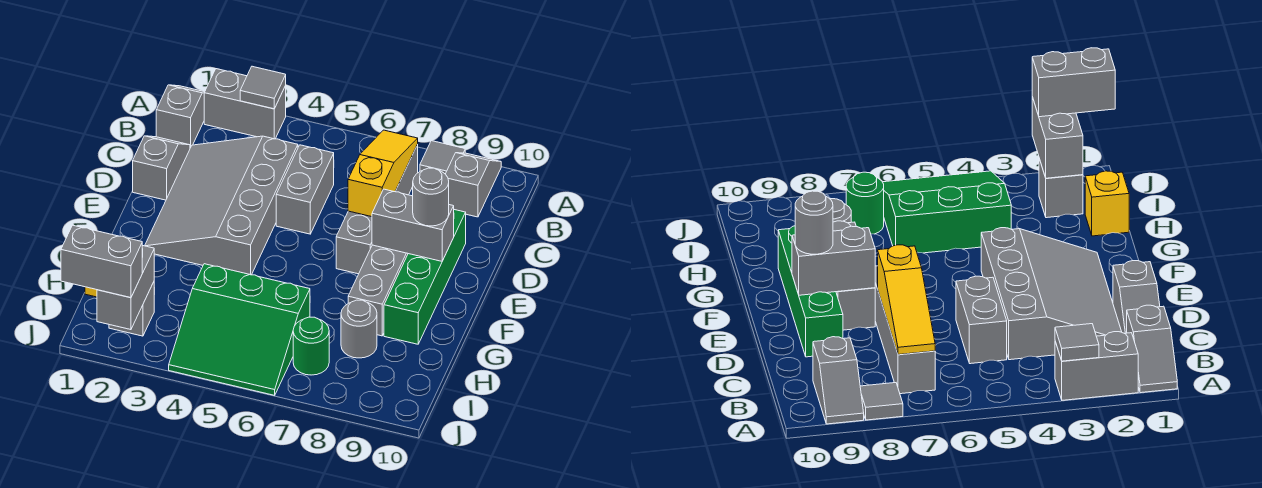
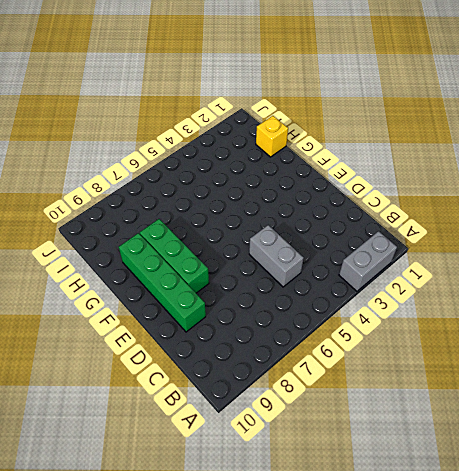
green 1x3 brick [140,219,209,293] -> grey 1x3 brick [348,245,408,336]
none -> grey 1x2 slope [156,85,204,148]
none -> grey 1x1 tile [420,141,465,174]
none -> grey 1x2 slope [446,153,501,217]

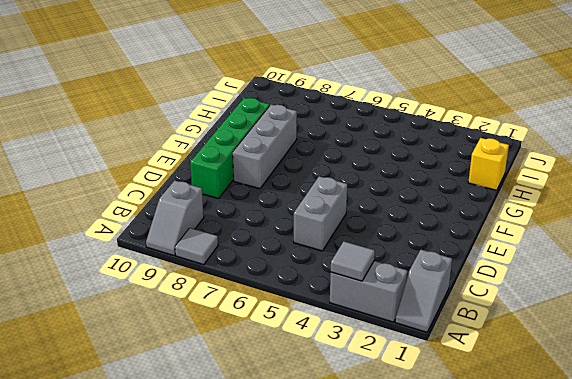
none -> grey 1x4 brick [336,145,418,274]
none -> grey 1x2 slope [133,136,190,200]
none -> grey 3x4 slope [145,136,298,275]

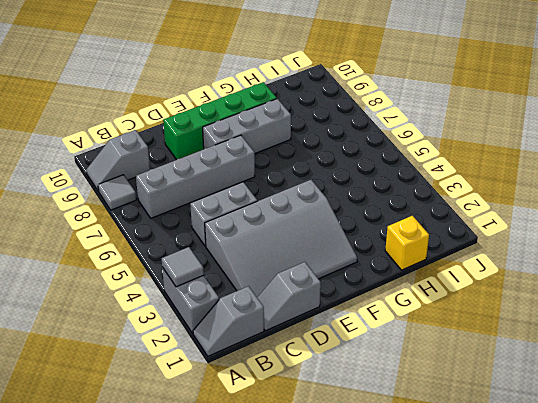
none -> green 3x3 slope [169,264,310,395]
none -> grey 1x1 round brick [341,300,377,358]
none -> grey 1x1 brick [109,282,154,336]

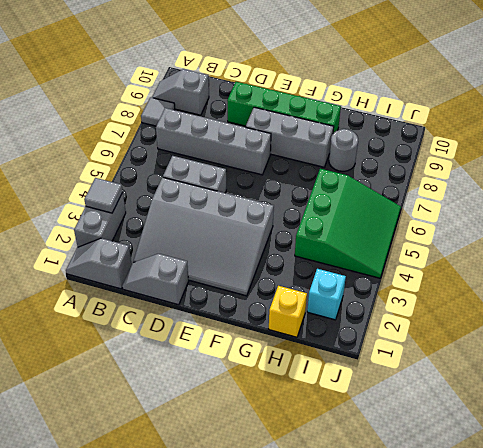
cyan 1x1 brick [307,269,346,320] -> grey 1x1 brick [109,282,154,336]
none -> green 1x1 round brick [293,317,329,375]
none -> yellow 1x3 slope [348,130,418,217]
none -> grey 1x2 brick [372,189,454,261]

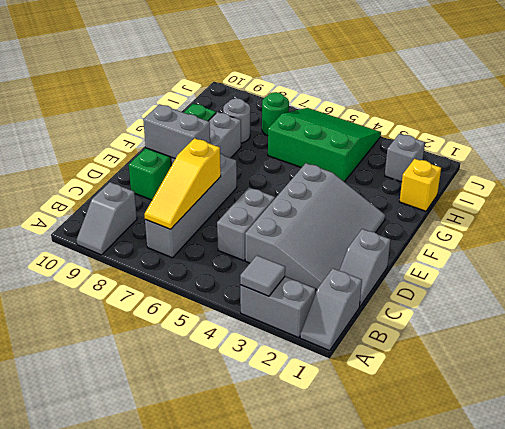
none -> grey 1x1 tile [420,141,465,174]
none -> grey 1x2 brick [97,245,154,330]
none -> grey 1x1 round brick [413,168,449,226]

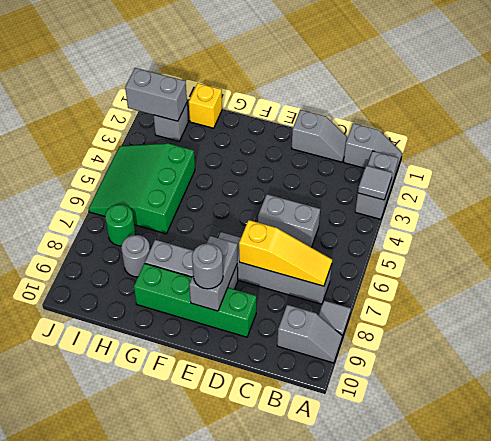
none -> grey 3x4 slope [145,136,298,275]
none -> grey 1x2 brick [61,225,142,298]

